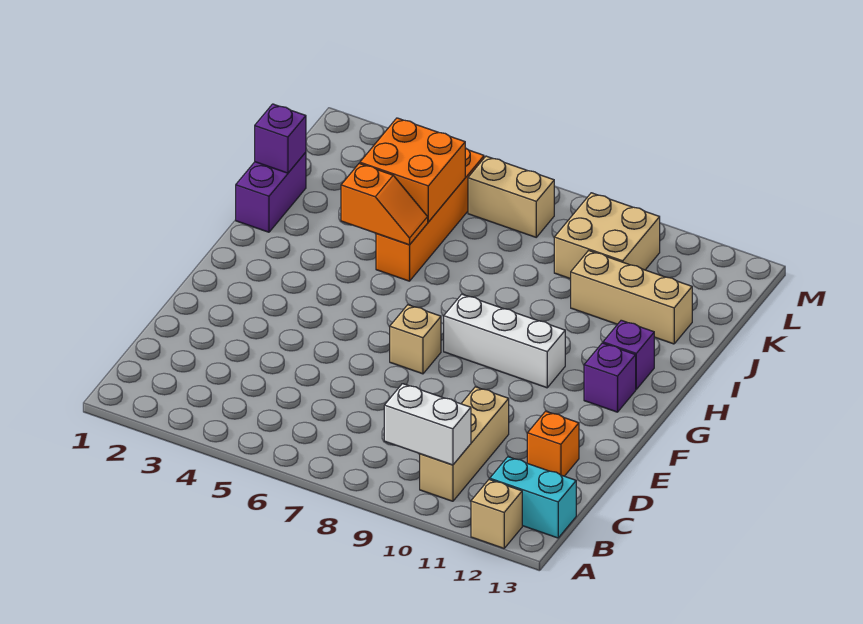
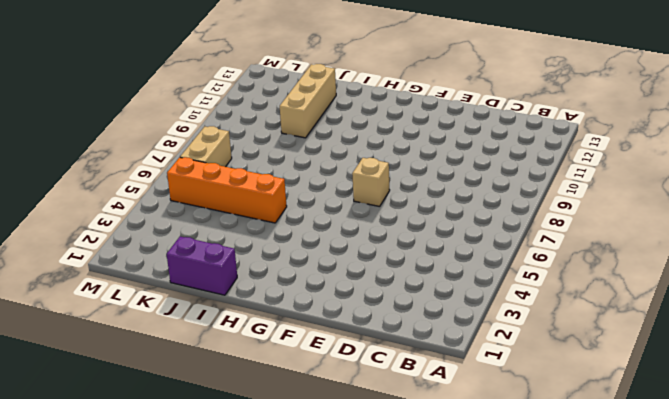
none -> tan 1x1 brick [471,479,522,548]
none -> tan 1x3 brick [420,387,509,501]
none -> cyan 1x2 brick [490,457,576,538]

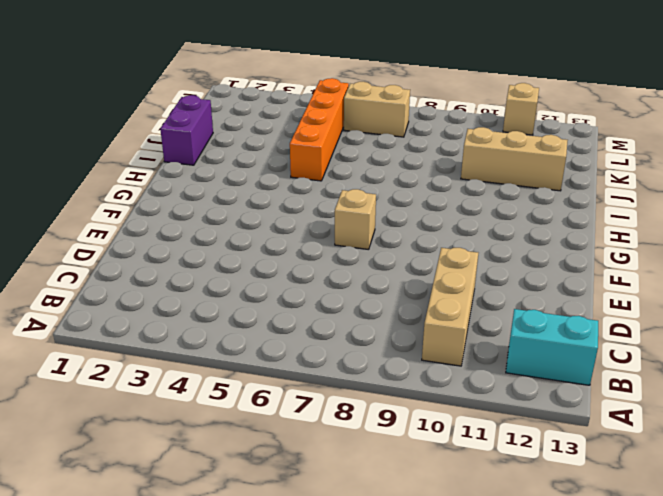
tan 1x1 brick [503,83,539,135] -> tan 1x1 brick moved to [471,479,522,548]
none -> orange 1x1 brick [527,411,579,476]
none -> white 1x3 brick [444,294,565,388]
none -> purple 1x1 brick [584,343,636,412]

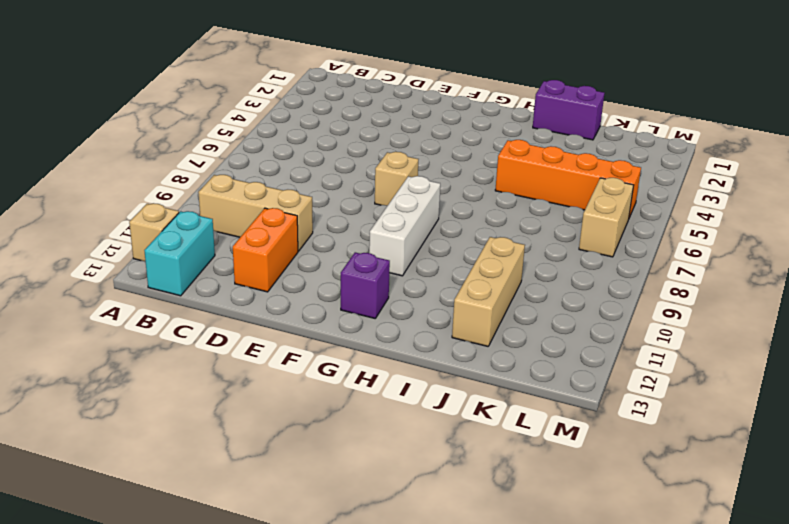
orange 1x2 brick [233,208,298,292] -> orange 1x1 brick [527,411,579,476]
none -> purple 1x1 brick [603,320,654,389]
none -> tan 2x2 brick [554,193,660,279]
none -> white 1x2 brick [384,384,471,465]

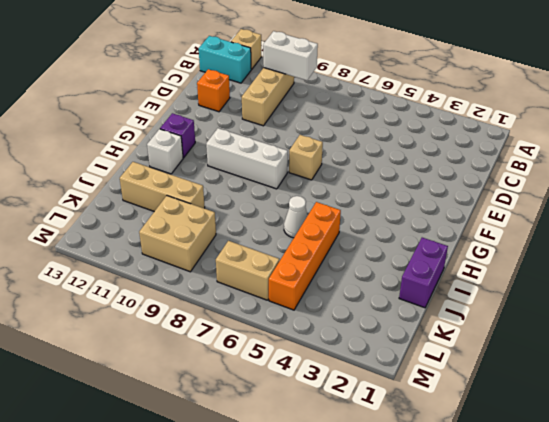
white 1x1 brick [147,129,183,174] -> purple 1x1 brick [603,320,654,389]
white 1x1 cone [284,196,308,238] -> none
none -> orange 1x2 slope [341,163,428,245]
none -> purple 1x1 brick [255,104,306,173]
none -> orange 2x2 brick [360,118,465,222]

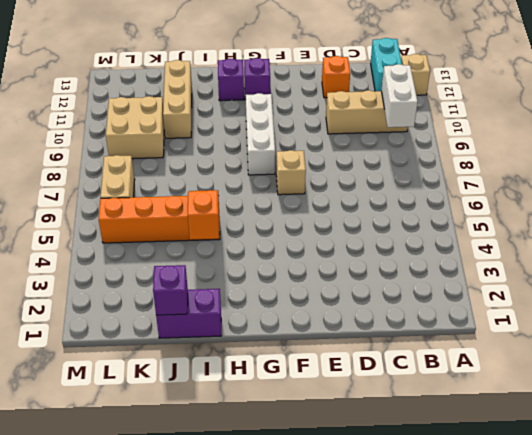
none -> orange 2x2 brick [360,118,465,222]

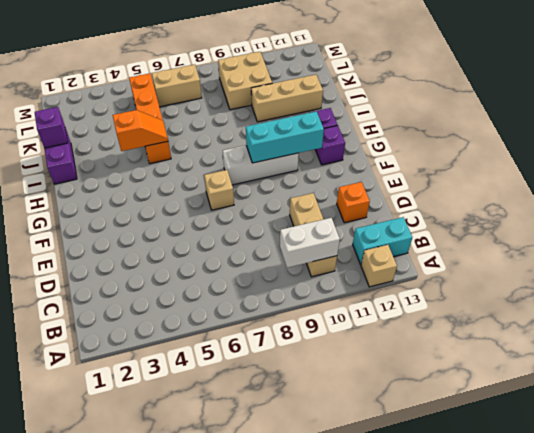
cyan 1x3 brick [246,112,324,163] -> none
none -> orange 2x2 brick [360,118,465,222]

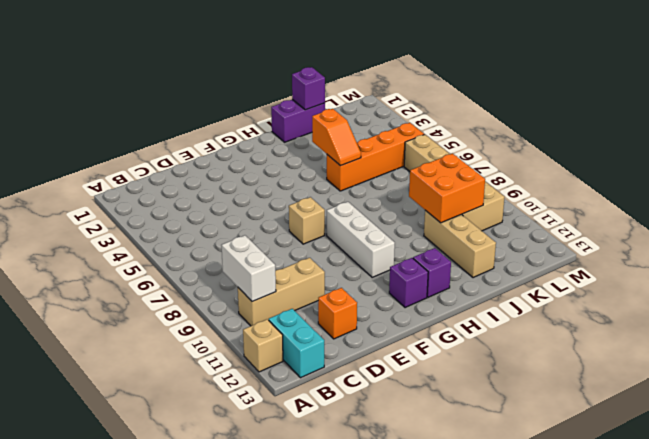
orange 2x2 brick [409,154,485,223] -> orange 2x2 brick moved to [360,118,465,222]

